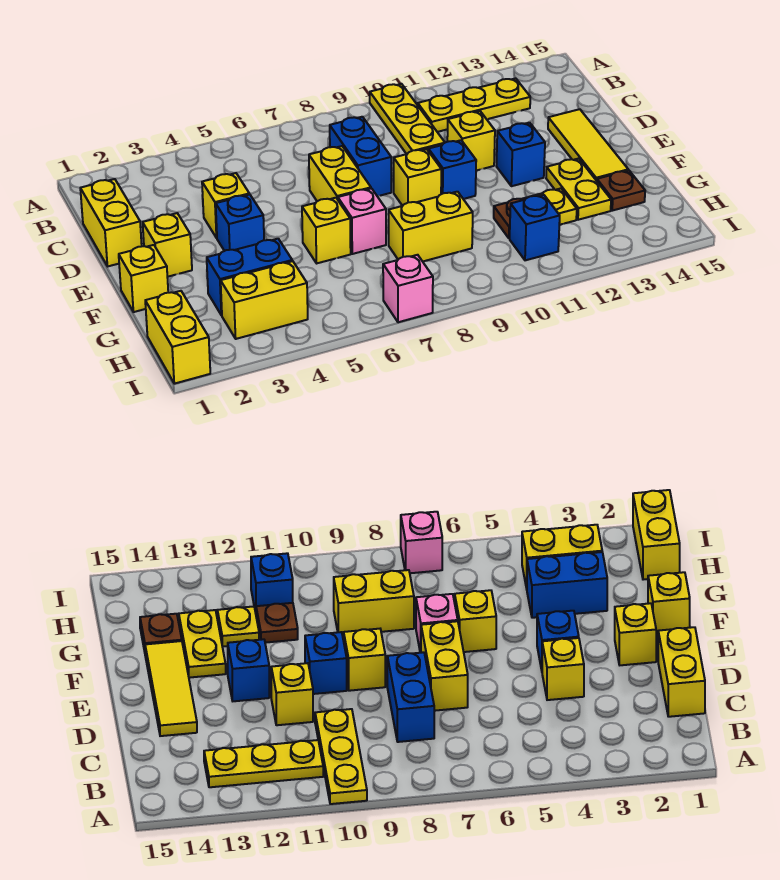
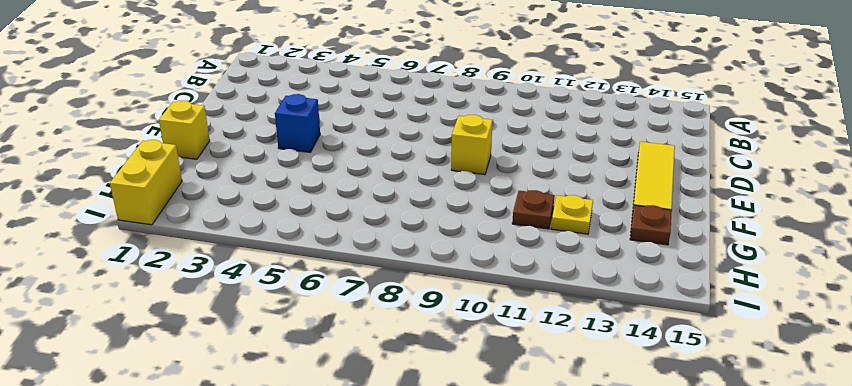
none -> yellow 1x3 plate [370,84,445,154]
none -> yellow 1x3 plate [418,78,530,132]
none -> yellow 1x2 brick [80,179,142,266]

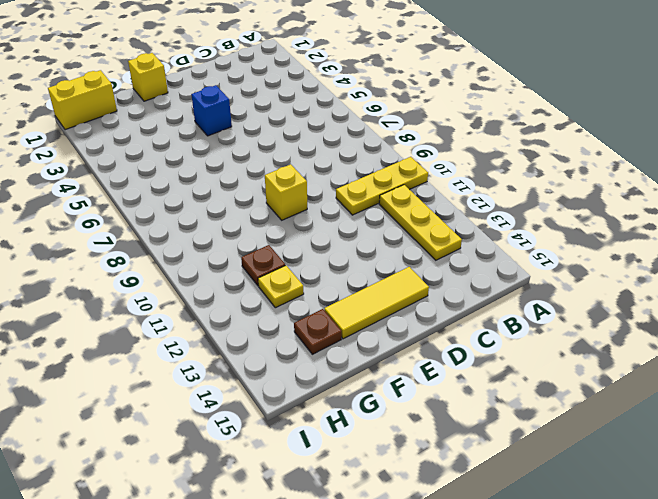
none -> yellow 1x2 brick [80,179,142,266]
none -> blue 1x2 brick [330,117,391,196]
none -> yellow 1x1 brick [202,173,249,238]

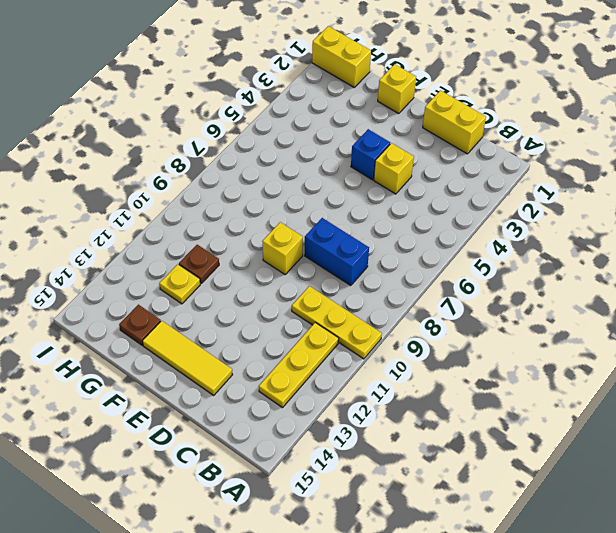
none -> yellow 1x2 brick [309,146,371,201]
none -> yellow 1x1 brick [447,111,495,171]
none -> yellow 1x1 brick [143,213,192,277]

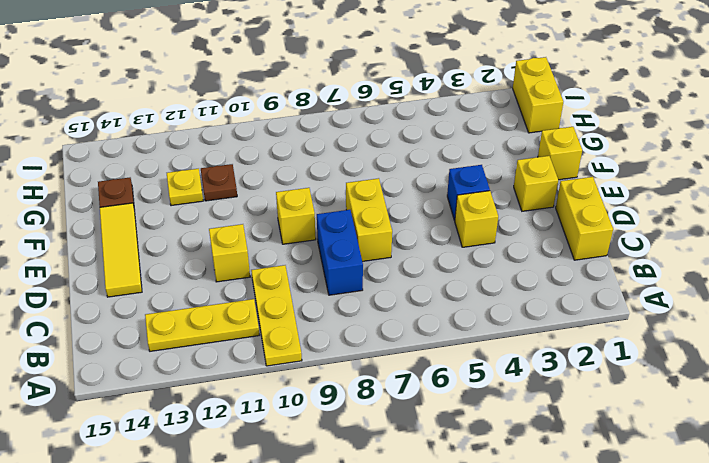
none -> blue 1x1 brick [428,140,476,199]
none -> blue 1x1 brick [496,123,545,186]
none -> yellow 1x1 brick [302,198,351,263]

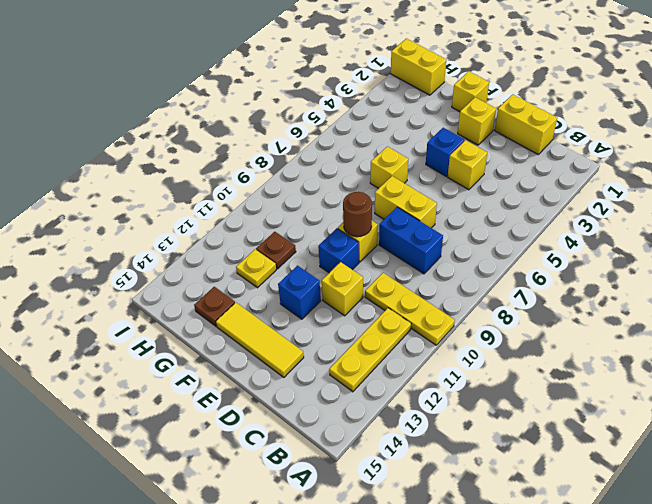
brown 1x1 round brick [343,192,372,237] -> none
none -> pink 1x1 brick [338,188,386,254]
none -> yellow 1x2 plate [546,158,611,220]
none -> blue 1x2 brick [207,239,292,316]

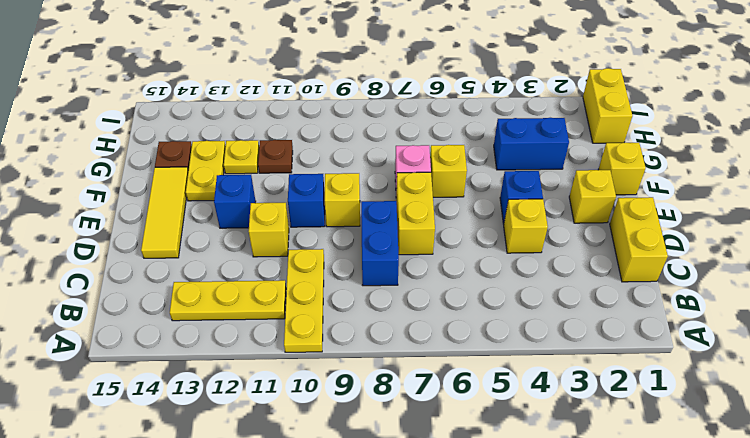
none -> yellow 1x2 brick [389,192,473,261]
none -> yellow 1x2 brick [221,261,308,339]
none -> blue 1x1 brick [510,195,560,260]

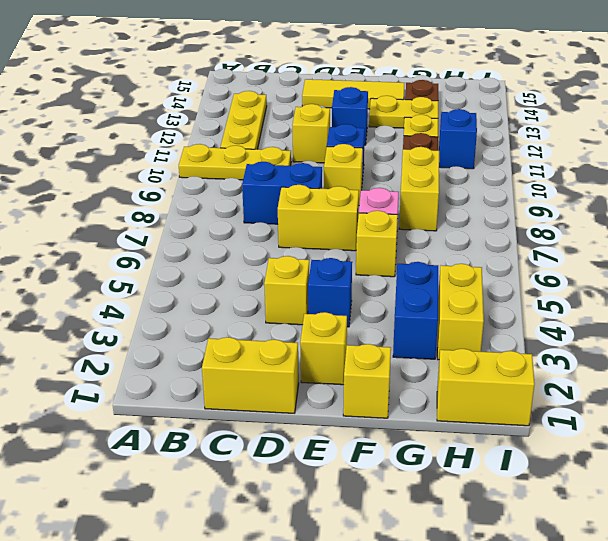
none -> pink 1x1 brick [383,255,433,322]

